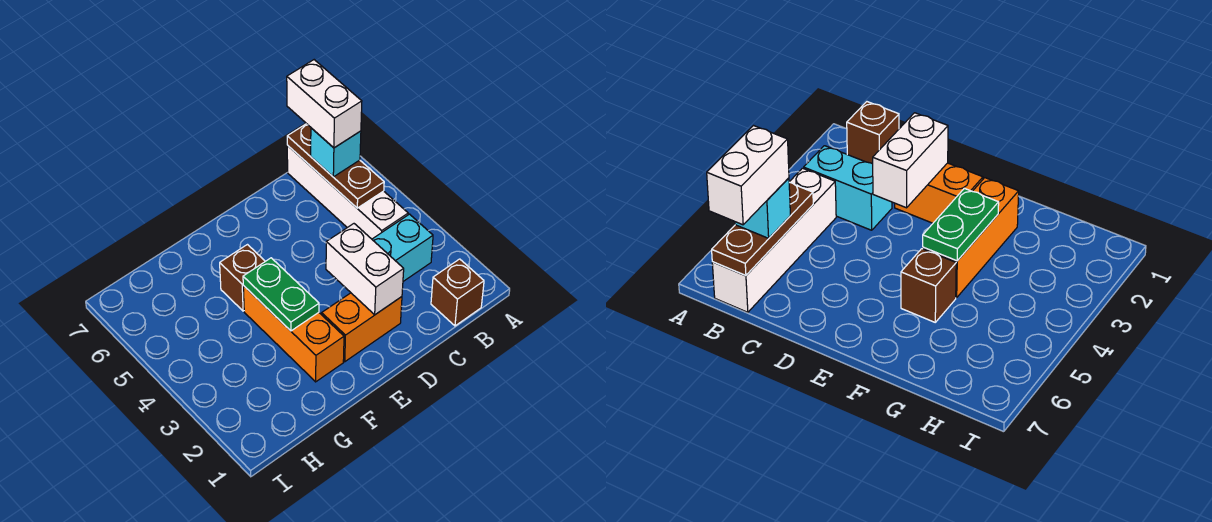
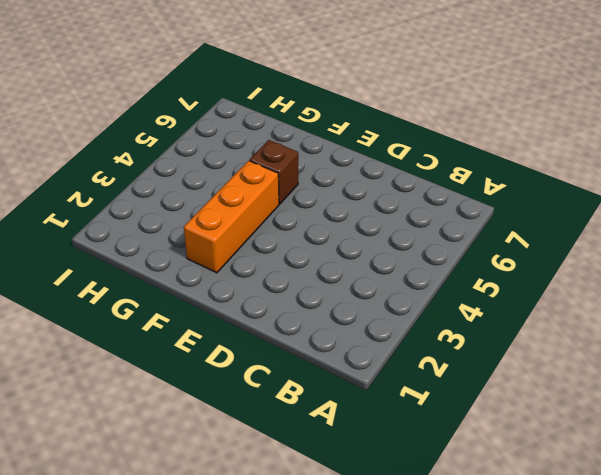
none -> brown 1x1 brick [431,259,484,326]
none -> cyan 1x2 brick [372,214,433,281]

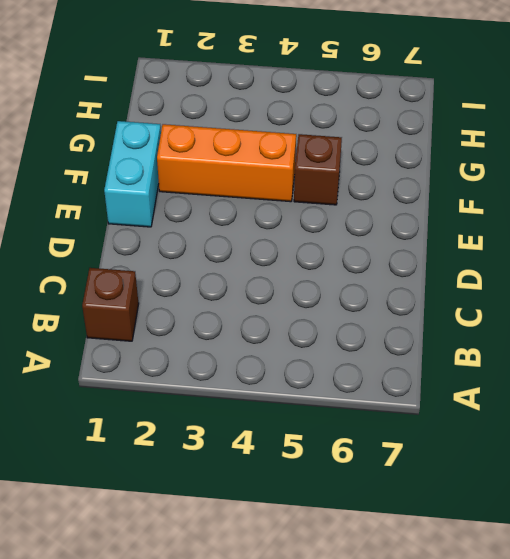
cyan 1x2 brick [104,121,161,227] -> cyan 1x2 brick moved to [372,214,433,281]
none -> white 1x4 brick [287,146,408,239]
none -> orange 1x2 brick [322,293,402,362]

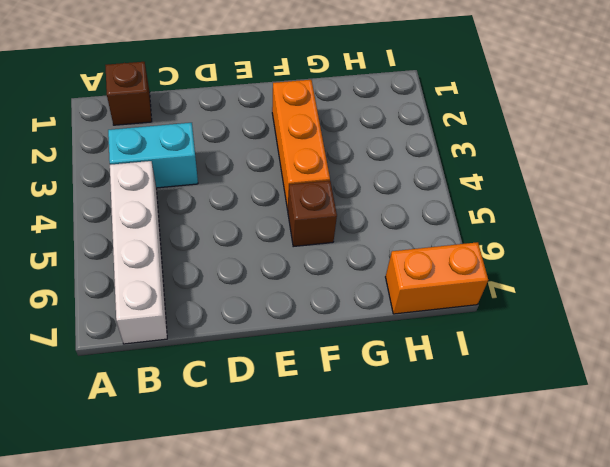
orange 1x2 brick [386,242,488,314] -> orange 1x2 brick moved to [322,293,402,362]
none -> brown 1x3 plate [287,124,384,208]
none -> white 1x2 brick [326,224,404,315]

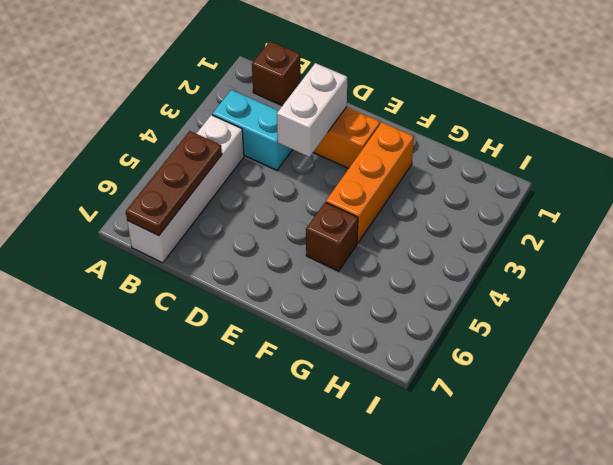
none -> green 1x2 plate [243,258,319,331]
none -> cyan 1x1 brick [311,128,361,177]

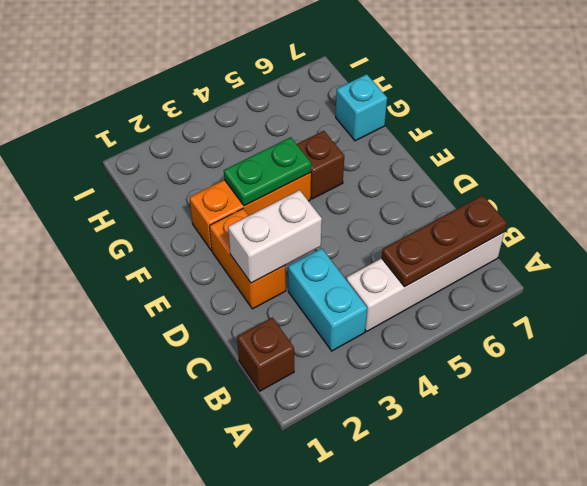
cyan 1x1 brick [336,74,387,141] -> cyan 1x1 brick moved to [311,128,361,177]
none -> white 1x2 brick [287,60,362,148]

